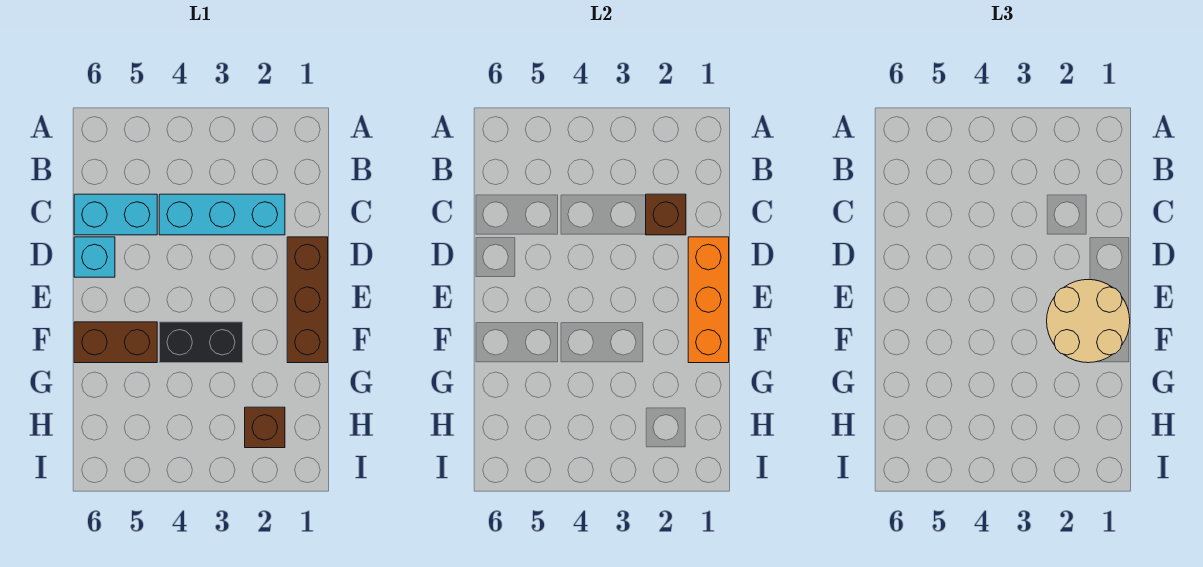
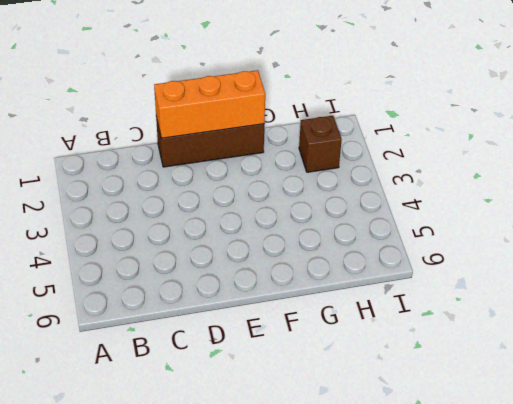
none -> cyan 1x3 brick [159,194,285,235]
none -> cyan 1x2 brick [74,194,157,235]

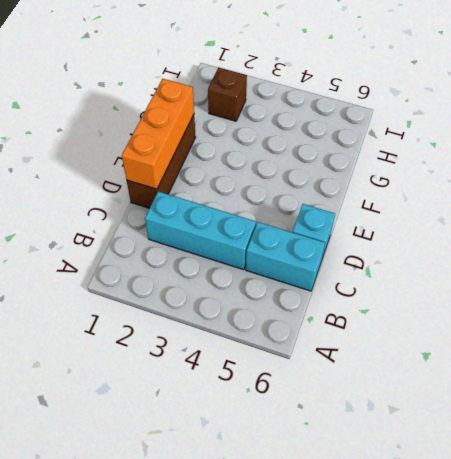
none -> black 1x2 brick [159,322,243,363]
none -> brown 1x2 brick [74,322,157,363]

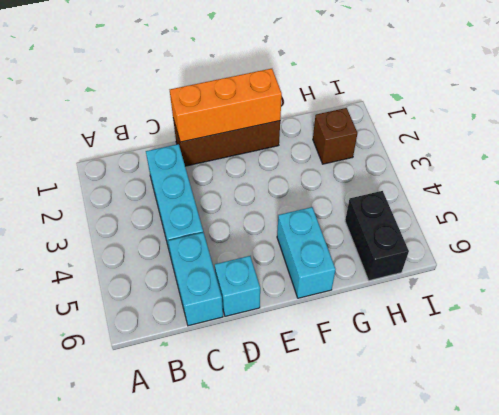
cyan 1x2 brick [277,207,336,298] -> brown 1x2 brick [74,322,157,363]
black 1x2 brick [345,191,409,281] -> black 1x2 brick moved to [159,322,243,363]
none -> brown 1x1 brick [646,194,686,235]
none -> tan 2x2 round brick [1047,280,1130,363]

